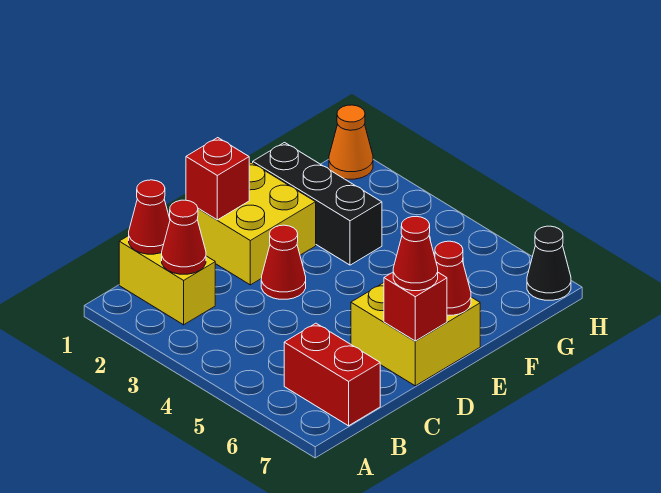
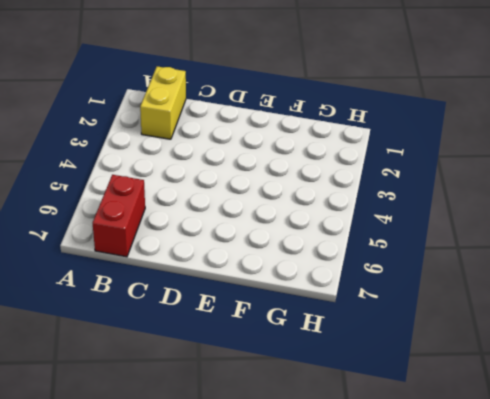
none -> yellow 2x2 brick [197,163,316,285]
none -> red 1x1 cone [261,225,306,299]
none -> yellow 2x2 brick [351,283,480,386]

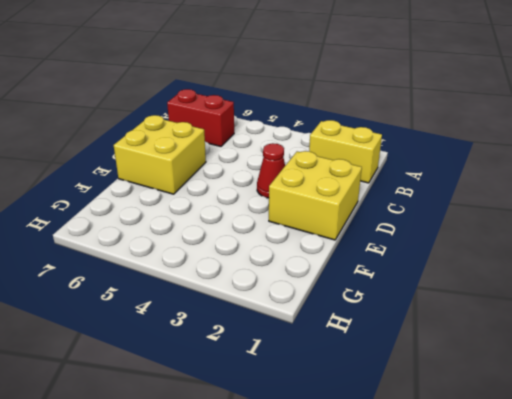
none -> black 1x3 brick [253,143,382,265]
none -> orange 1x1 cone [329,105,373,179]
none -> black 1x1 cone [527,226,571,300]

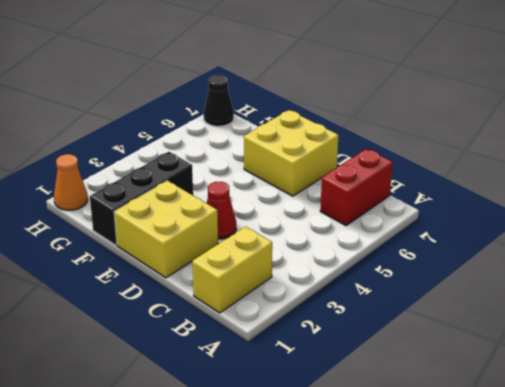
none -> red 1x1 cone [129,180,170,254]
none -> red 1x1 cone [162,200,206,274]
none -> red 1x1 brick [186,138,249,220]

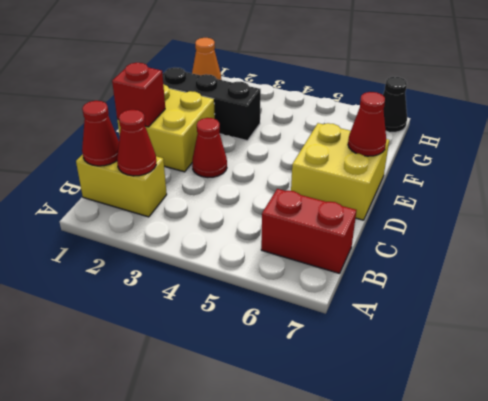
none -> red 1x1 brick [384,272,447,341]
none -> red 1x1 cone [393,216,438,291]

